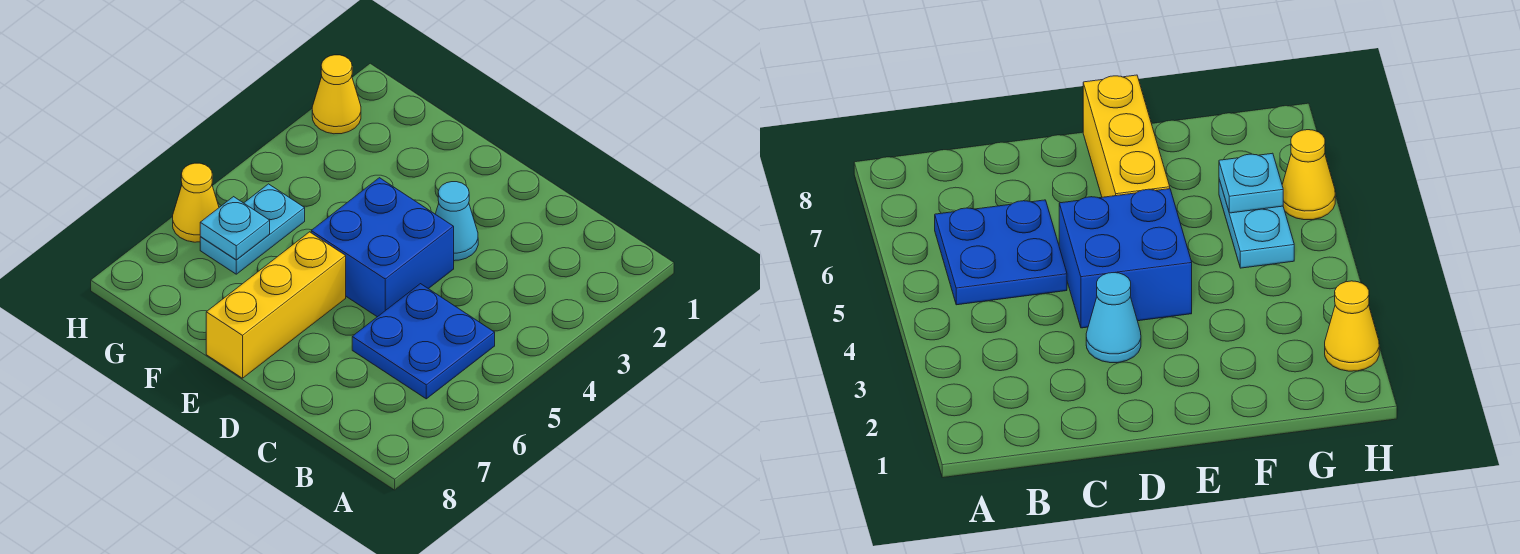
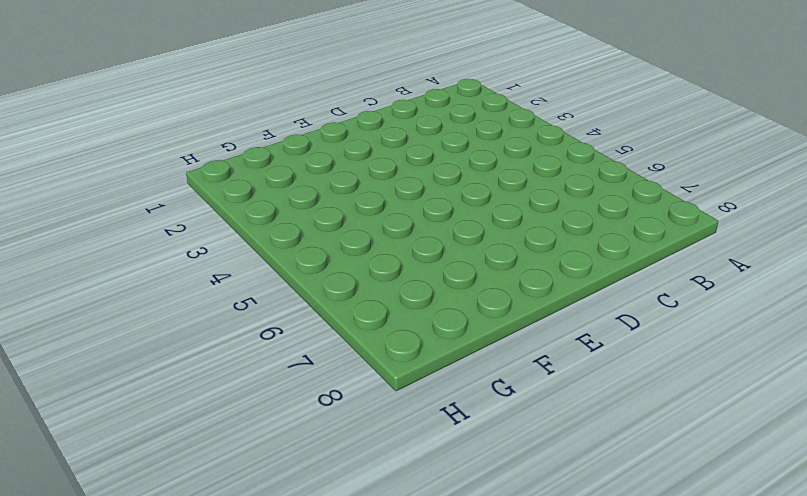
none -> blue 2x2 plate [352,284,495,399]
none -> cyan 1x1 cone [436,182,478,261]

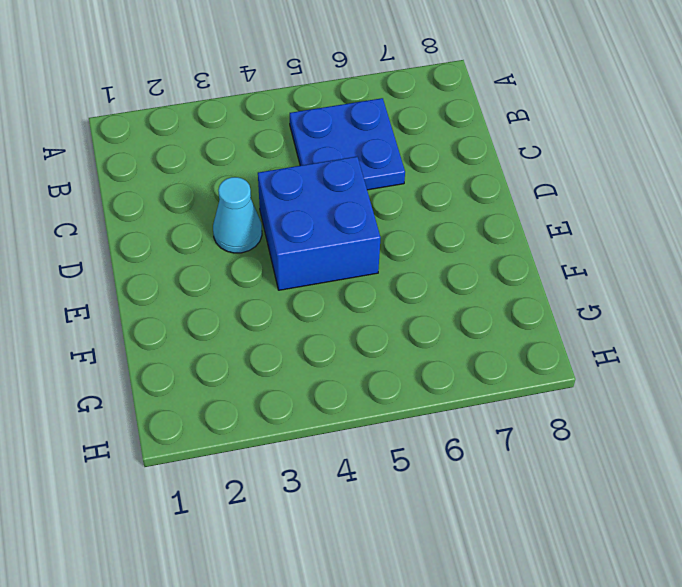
none -> yellow 1x3 brick [206,232,346,378]
none -> cyan 1x2 plate [200,184,305,274]

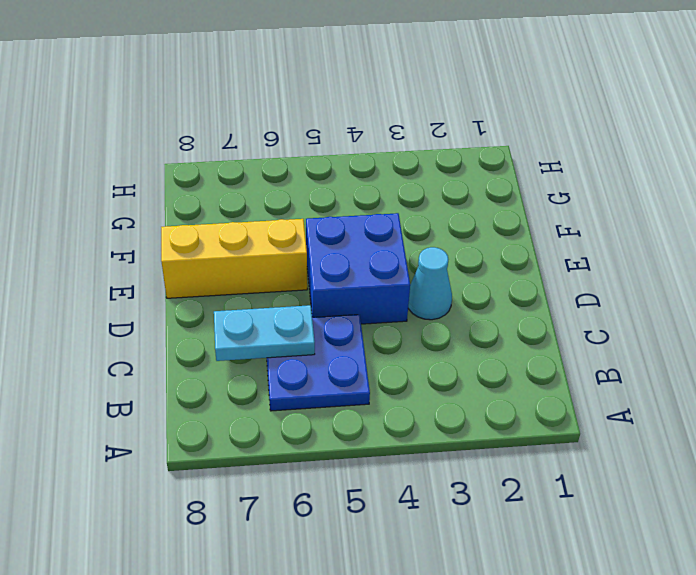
cyan 1x2 plate [214,305,315,361] -> cyan 1x2 plate moved to [200,184,305,274]
none -> yellow 1x1 cone [312,55,361,134]
none -> yellow 1x1 cone [173,163,219,242]

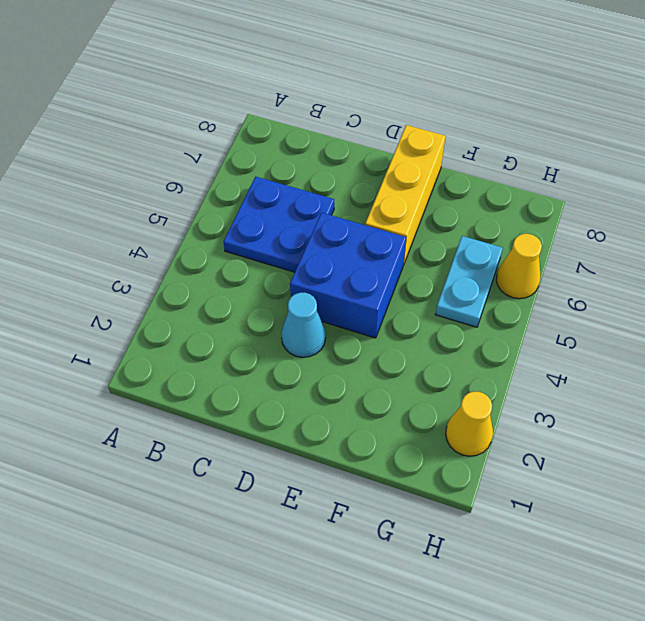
none -> cyan 1x1 plate [200,197,270,260]

